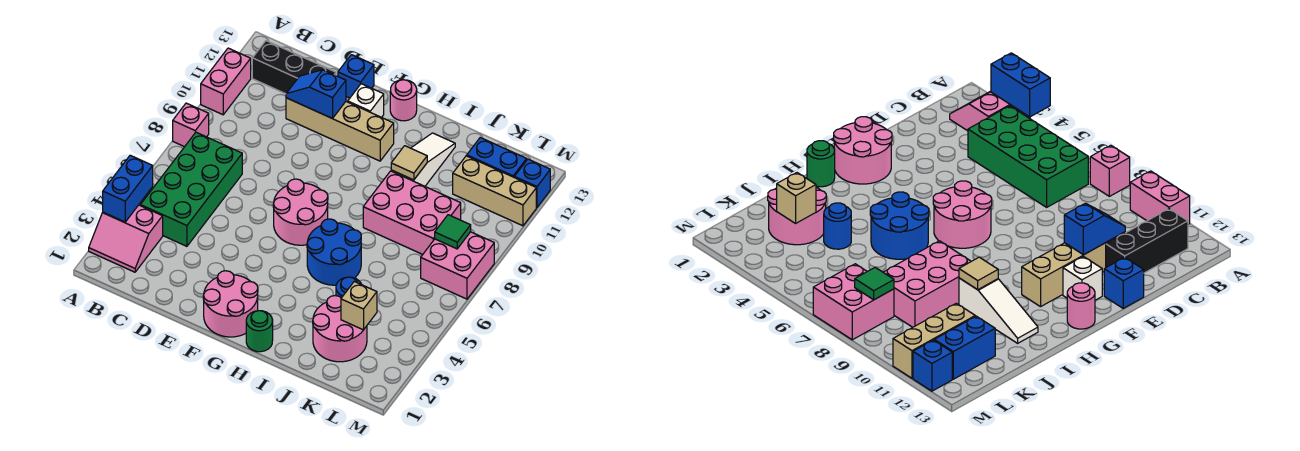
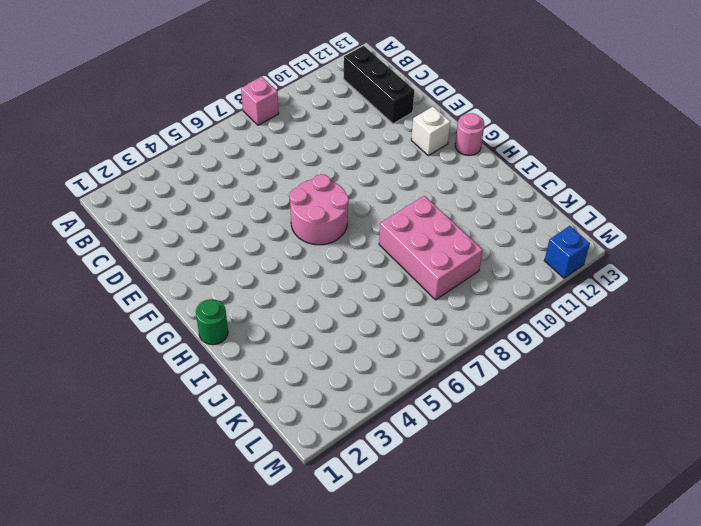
none -> pink 2x2 slope [89,205,163,272]
none -> pink 1x2 brick [201,48,251,115]
none -> green 2x4 brick [141,132,242,246]

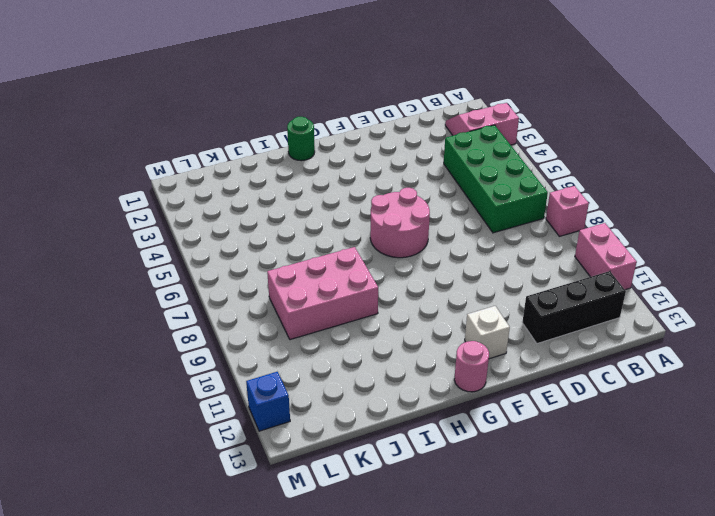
none -> tan 1x4 brick [286,98,394,161]
none -> blue 1x1 brick [338,55,374,98]
none -> pink 2x2 round brick [203,271,258,337]

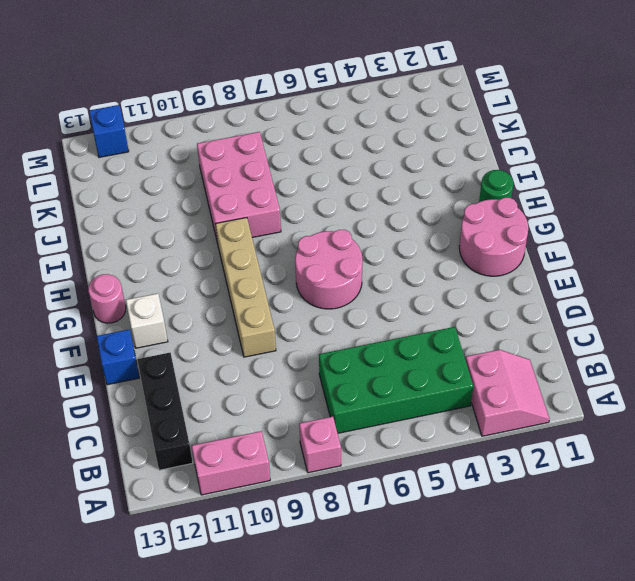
tan 1x4 brick [215,218,276,357] -> tan 1x4 brick moved to [286,98,394,161]
none -> blue 2x2 round brick [307,219,361,285]
none -> white 1x3 slope [391,133,455,186]
none -> pink 2x2 round brick [313,296,367,362]

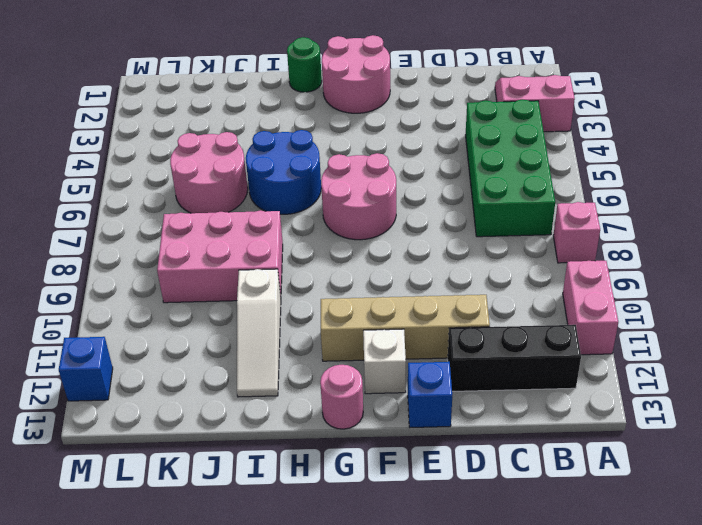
pink 2x2 round brick [170,132,248,213] -> pink 2x2 round brick moved to [313,296,367,362]
none -> blue 1x1 round brick [336,277,362,298]
none -> tan 1x3 brick [453,156,536,226]
none -> blue 1x2 brick [467,138,527,177]

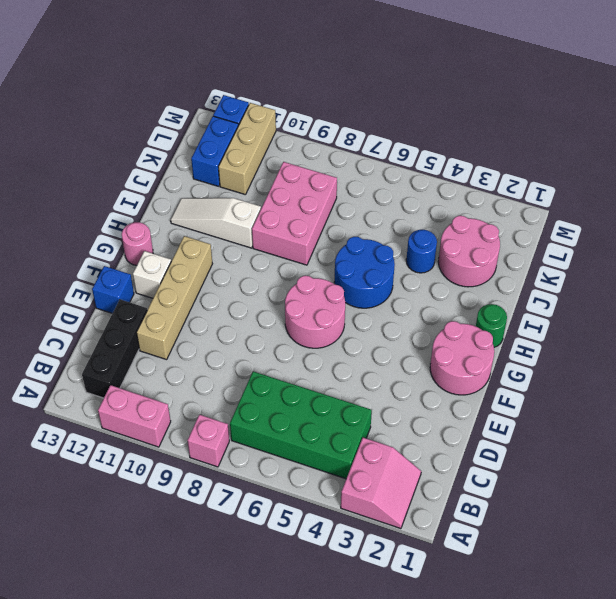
none -> pink 2x2 brick [421,232,494,299]
none -> blue 1x2 brick [103,155,153,222]
none -> blue 1x2 slope [286,70,346,119]

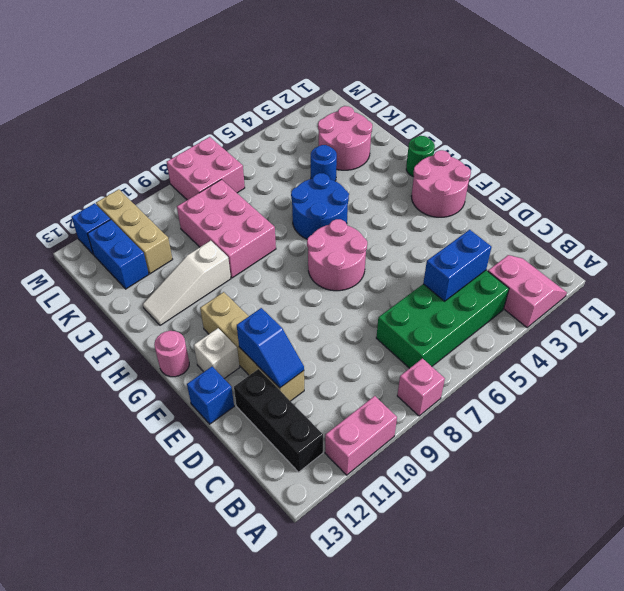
blue 1x2 brick [423,230,492,301] -> blue 1x2 brick moved to [103,155,153,222]
none -> tan 1x1 tile [391,146,427,180]
none -> tan 1x1 brick [341,282,377,330]
none -> green 1x1 tile [435,215,471,249]

